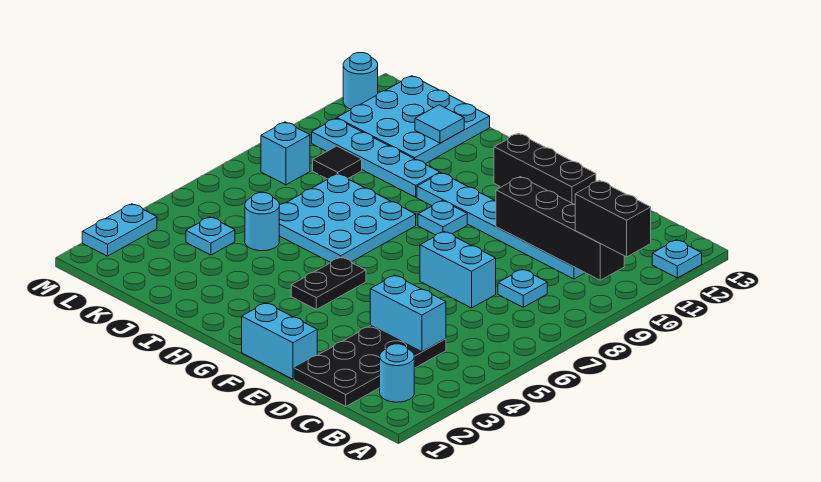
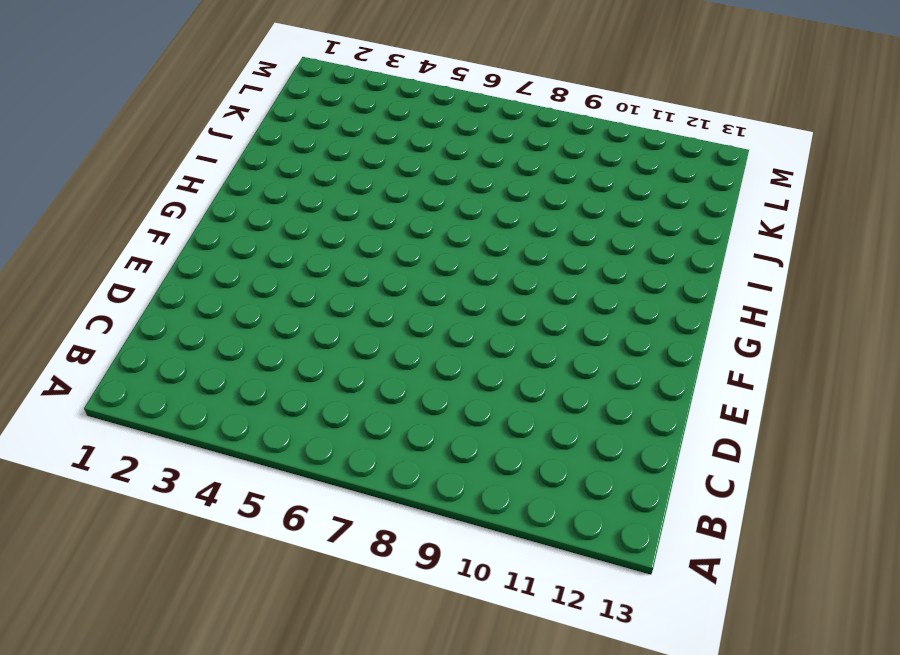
none -> cyan 1x1 plate [652,240,702,278]
none -> cyan 1x1 round brick [380,344,414,402]
none -> black 2x4 plate [294,326,446,406]

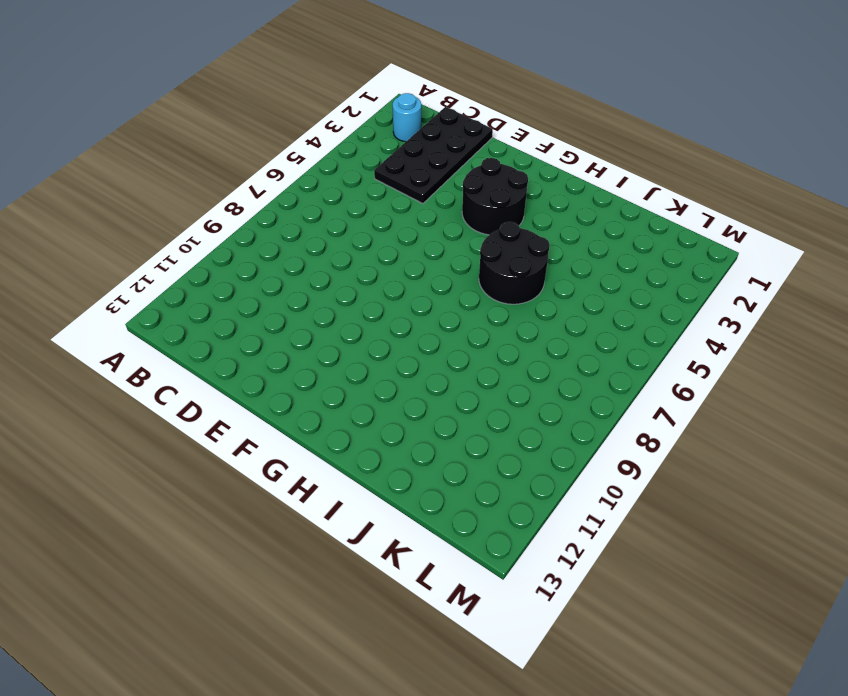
black 2x2 round brick [462,158,528,235] -> black 1x2 plate [291,257,366,309]
black 2x2 round brick [479,222,550,304] -> cyan 3x3 plate [279,174,416,262]
none -> cyan 1x1 plate [652,240,702,278]
none -> cyan 1x1 plate [498,269,547,307]
none -> cyan 1x6 plate [417,173,585,279]

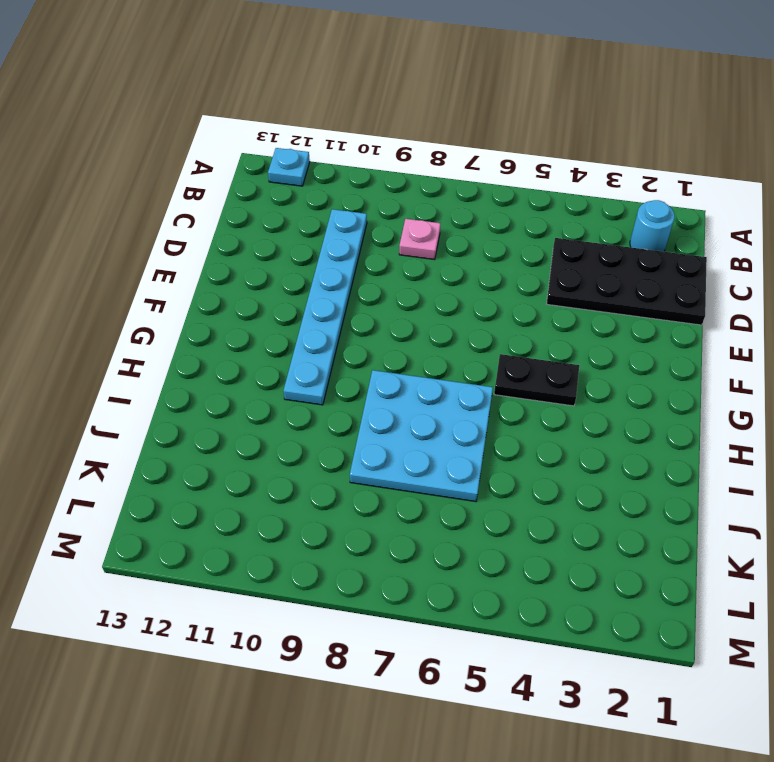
pink 1x1 plate [399,219,441,260] -> cyan 1x1 plate [498,269,547,307]
none -> cyan 1x2 brick [420,232,496,308]
none -> cyan 1x2 brick [242,303,317,379]
none -> black 1x3 brick [494,133,596,205]

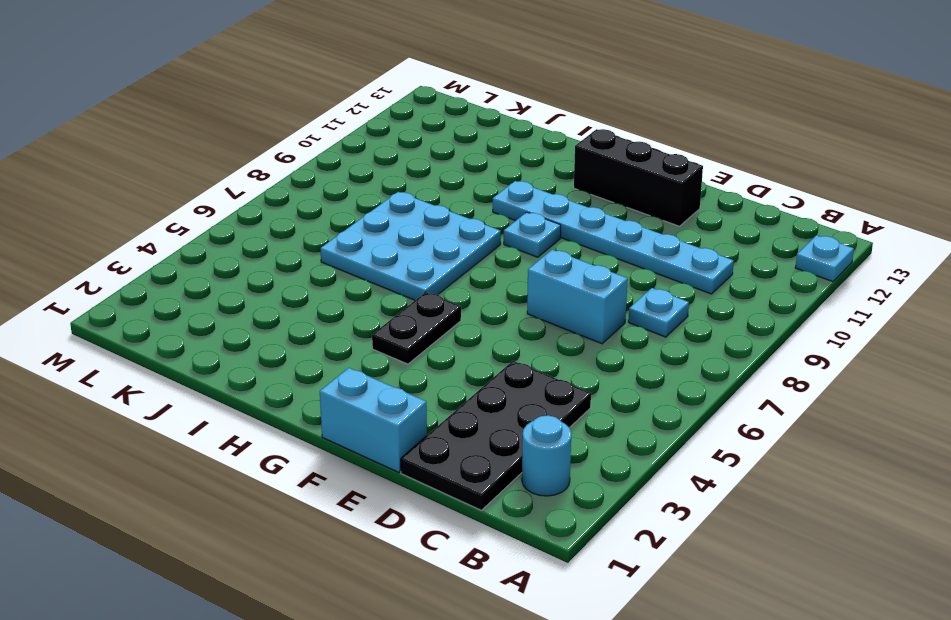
none -> cyan 1x4 plate [312,118,440,197]
none -> cyan 1x1 round brick [245,193,279,251]
none -> cyan 3x3 plate [337,76,490,164]

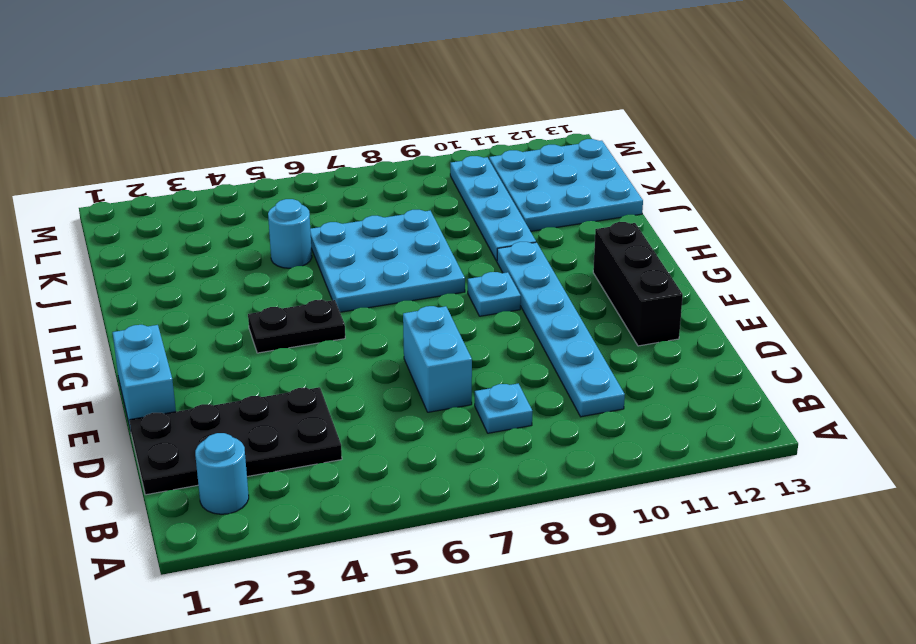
none -> cyan 1x1 plate [652,240,702,278]
none -> cyan 1x1 plate [186,217,235,255]
none -> black 1x1 tile [313,146,362,179]

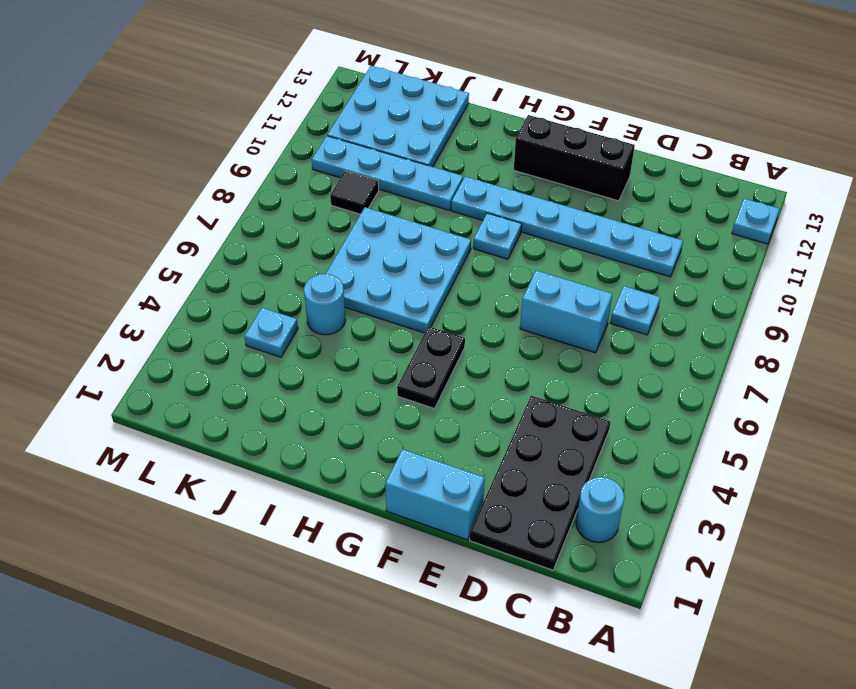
none -> cyan 1x1 brick [261,122,310,185]
none -> cyan 1x2 plate [82,204,157,256]
none -> cyan 1x1 round brick [343,53,378,109]

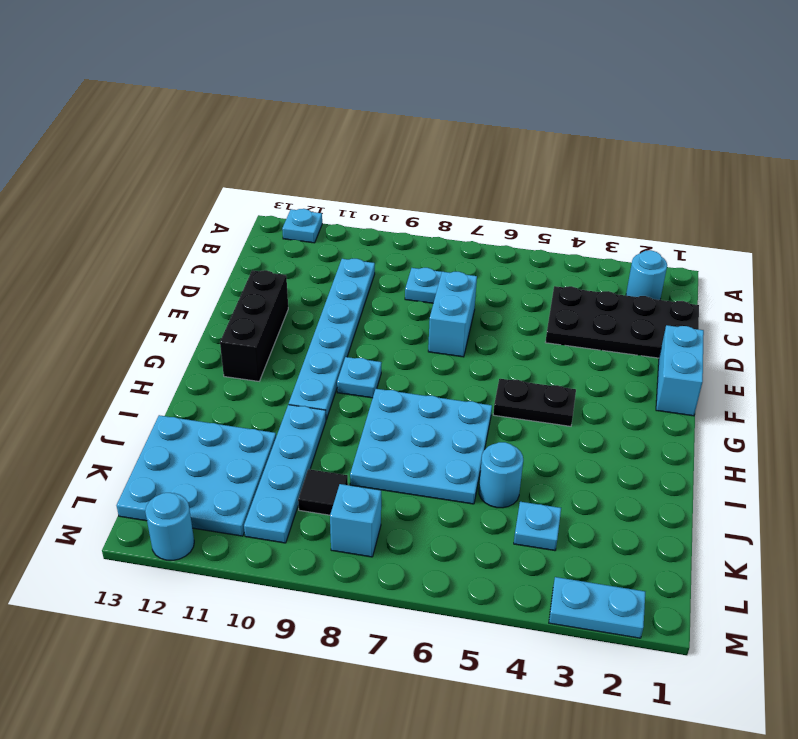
none -> black 1x4 brick [496,177,624,280]
none -> cyan 1x2 brick [370,275,446,352]
none -> cyan 1x1 tile [415,105,464,143]

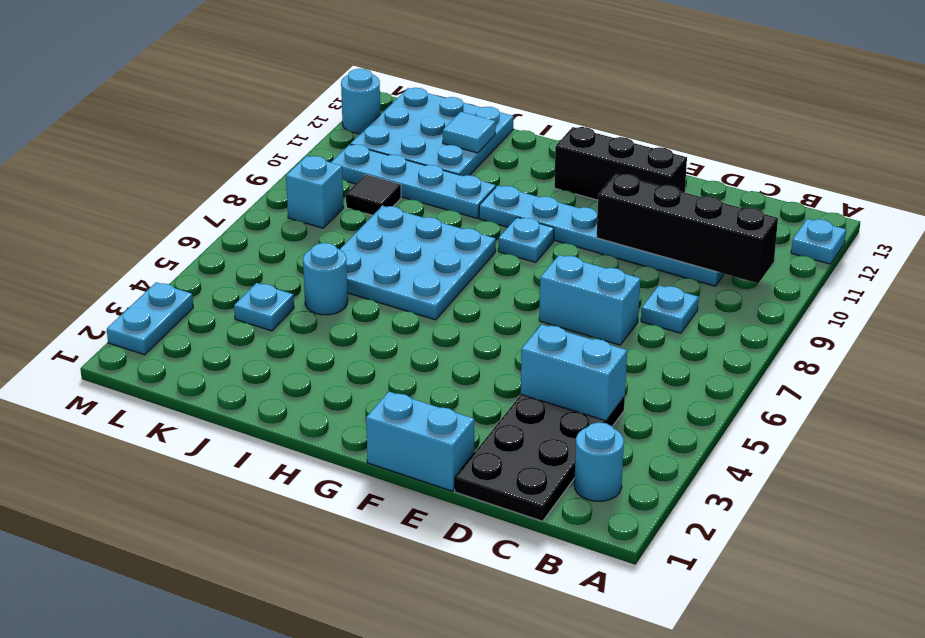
none -> black 1x2 plate [291,257,366,309]
none -> black 1x2 brick [575,180,651,257]

